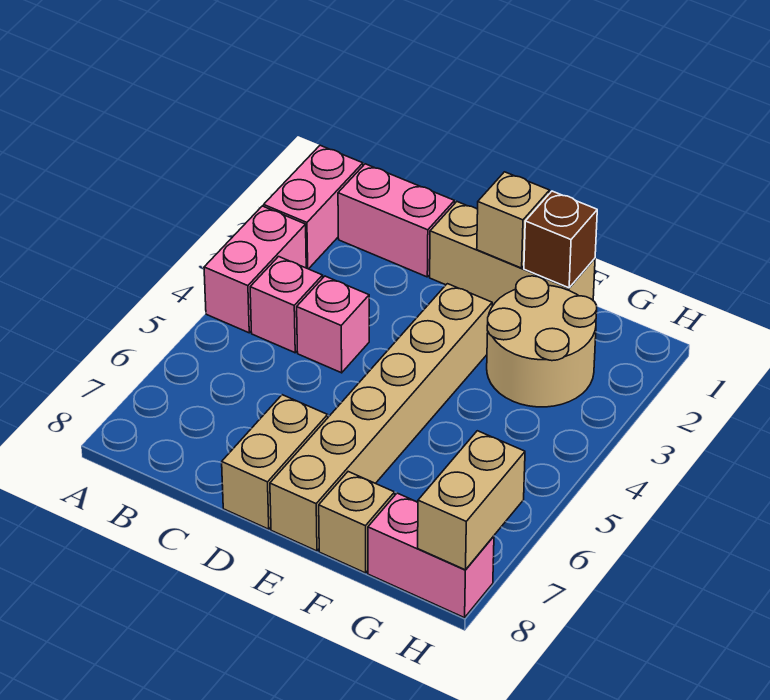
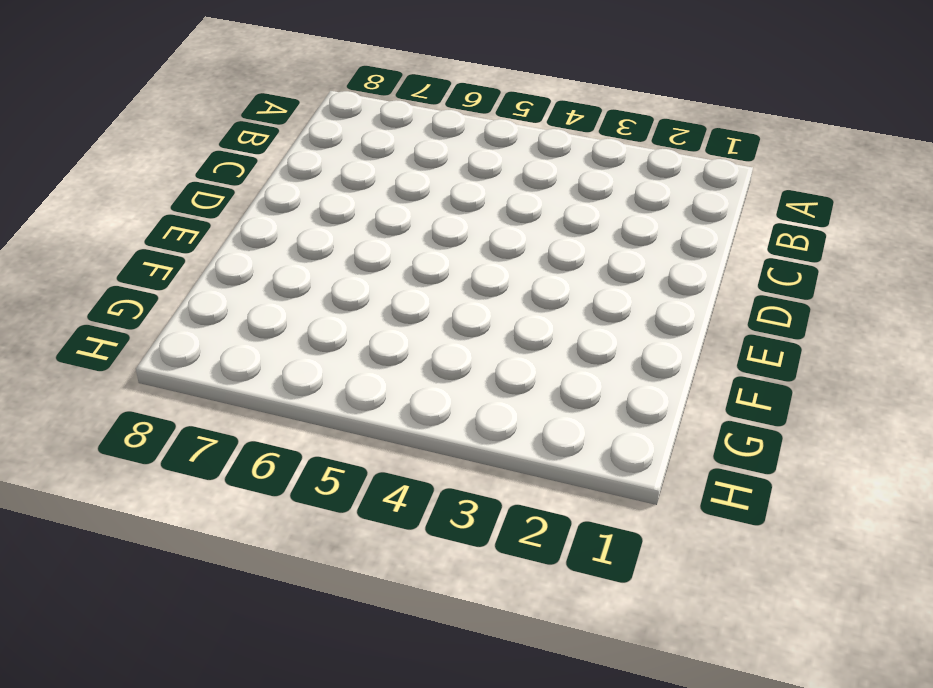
none -> pink 1x2 brick [264,145,363,269]
none -> pink 1x2 brick [204,206,306,333]
none -> pink 1x2 brick [338,164,455,277]

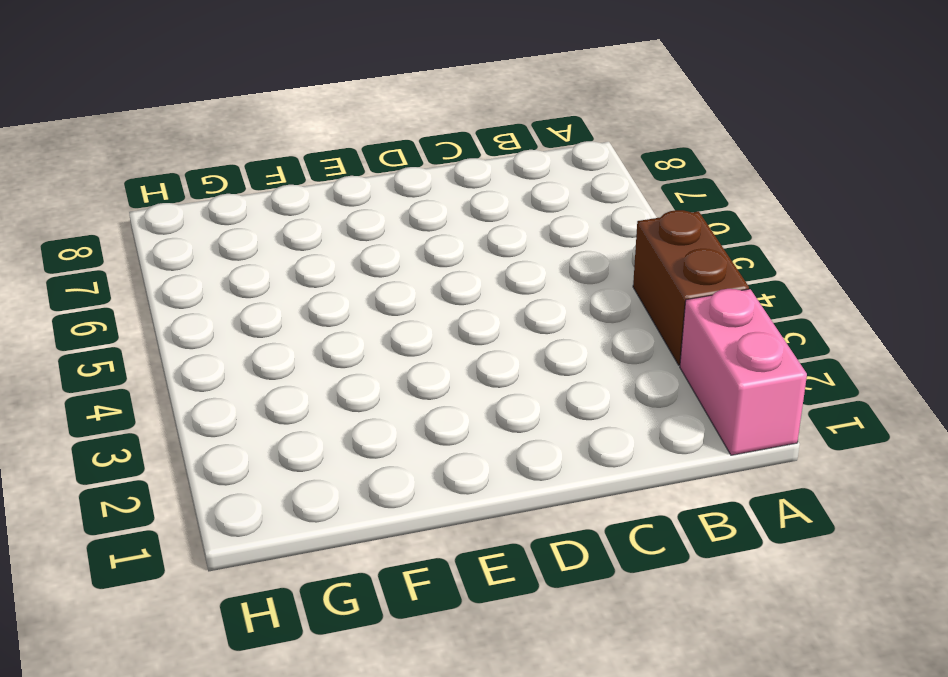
brown 1x2 brick [633,210,749,365] -> pink 1x2 brick [204,206,306,333]
none -> pink 1x2 brick [338,164,455,277]
none -> pink 1x1 brick [250,257,323,353]
none -> pink 1x1 brick [297,276,369,373]

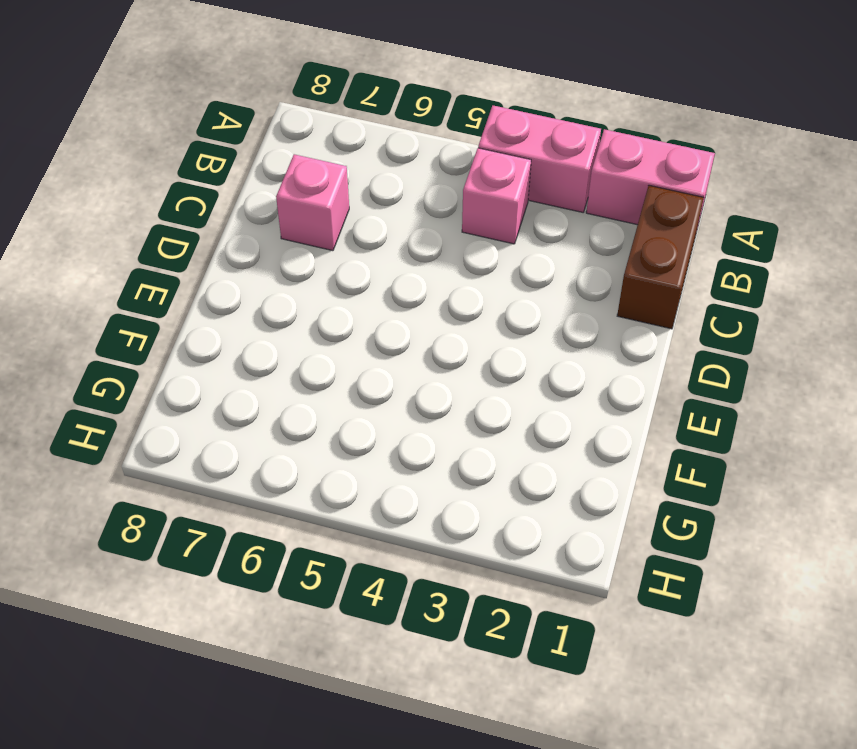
brown 1x2 brick [617,185,704,329] -> pink 1x2 brick [338,164,455,277]
pink 1x1 brick [276,154,349,251] -> pink 1x1 brick moved to [297,276,369,373]
none -> tan 1x3 brick [430,202,595,305]
none -> tan 1x2 brick [222,395,328,529]
none -> tan 1x6 brick [270,284,492,551]

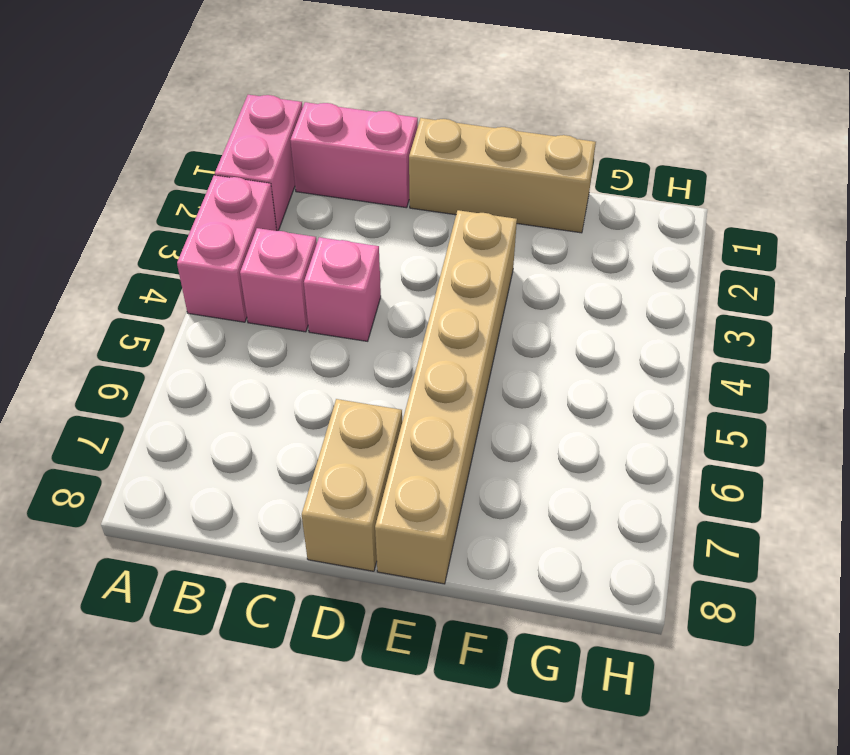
none -> tan 2x2 round brick [487,276,597,407]
none -> tan 1x1 brick [319,472,395,573]
none -> pink 1x2 brick [368,493,494,618]

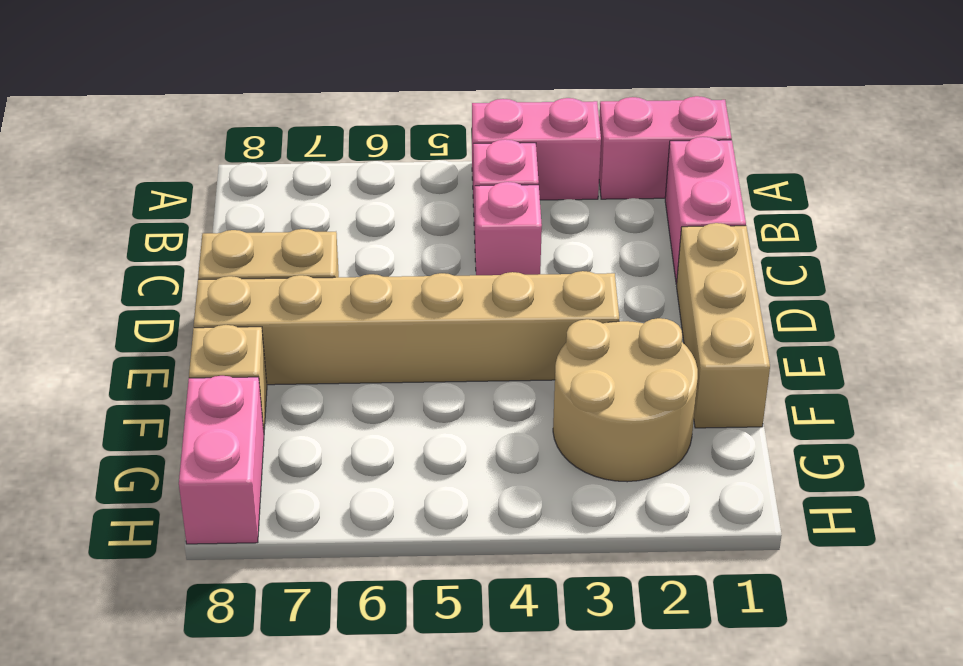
none -> tan 1x1 brick [477,172,550,268]
none -> brown 1x1 brick [524,191,597,288]
none -> tan 1x2 brick [418,431,525,570]

